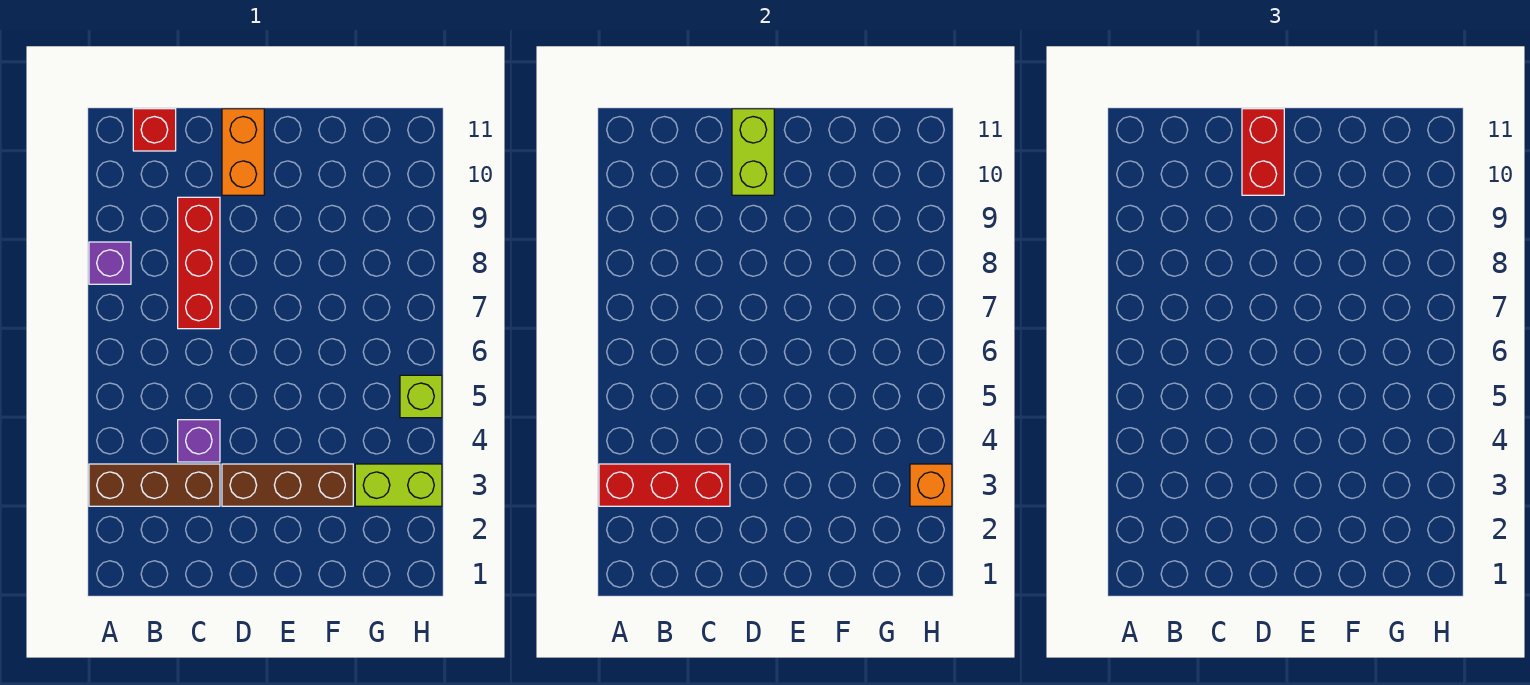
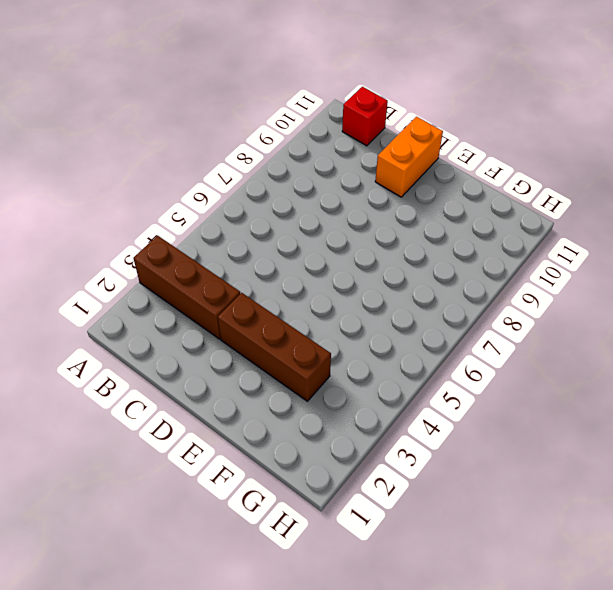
none -> purple 1x1 brick [89,242,131,284]
none -> purple 1x1 brick [178,420,220,462]
none -> red 1x3 brick [178,197,220,329]

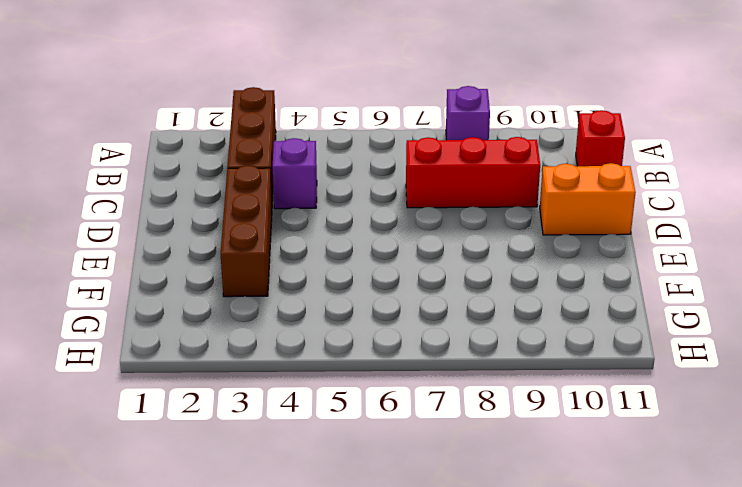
none -> lime 1x2 brick [355,464,442,506]
none -> lime 1x1 brick [400,375,442,418]
none -> red 1x3 brick [599,464,730,506]

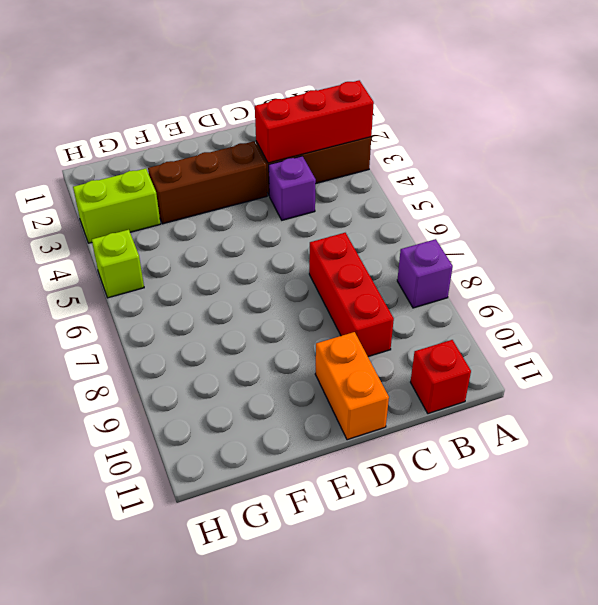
none -> lime 1x2 brick [732,109,774,195]
none -> orange 1x1 brick [910,464,952,506]
none -> red 1x2 brick [1242,109,1284,195]

